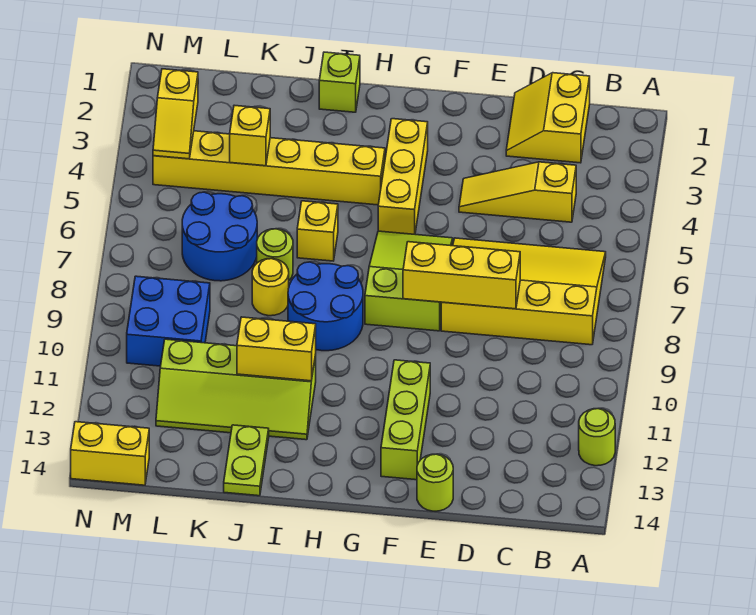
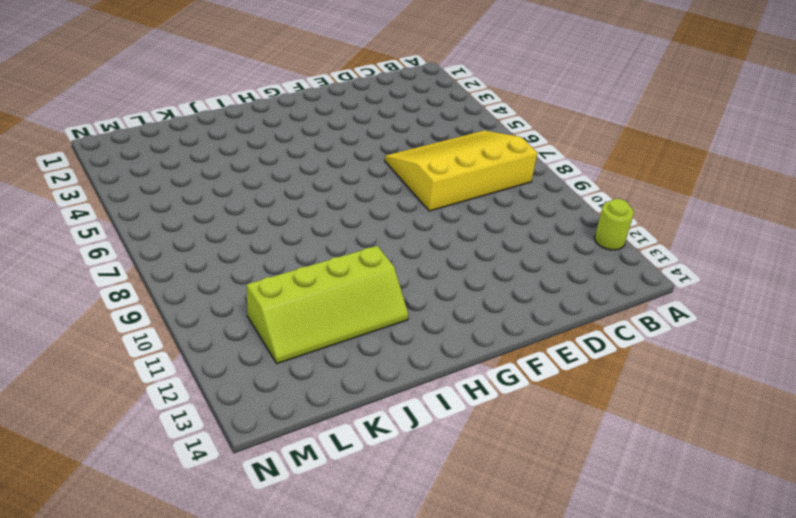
none -> yellow 2x2 slope [506,73,590,163]
none -> yellow 1x3 slope [459,162,576,222]
none -> lime 1x1 round brick [417,454,453,511]

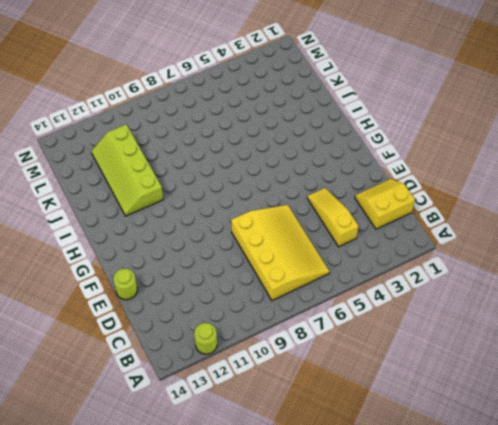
none -> lime 2x3 slope [365,231,453,331]
none -> lime 1x3 brick [381,360,430,480]
none -> yellow 1x3 brick [378,119,428,234]

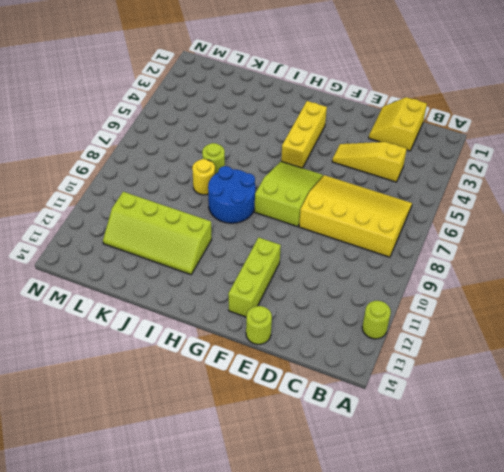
none -> yellow 1x6 brick [153,131,385,205]
none -> lime 1x1 brick [319,52,360,112]
none -> yellow 1x1 brick [297,201,338,261]

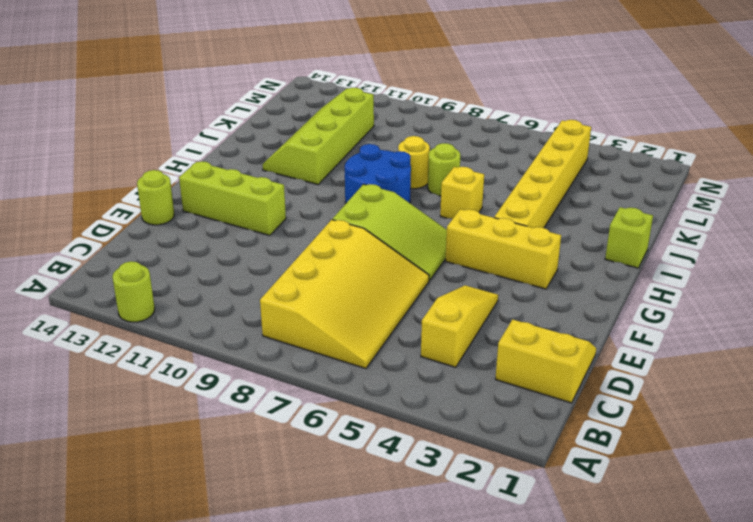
none -> lime 1x2 plate [224,425,269,496]
none -> blue 2x2 round brick [182,192,257,281]
none -> blue 2x2 brick [127,276,210,366]

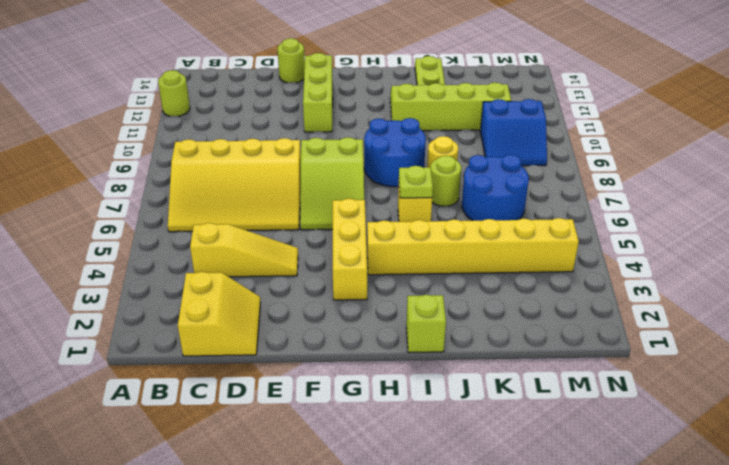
lime 1x1 plate [399,166,433,198] -> none
blue 2x2 slope [480,99,547,166] -> blue 2x2 brick [127,276,210,366]
none -> yellow 1x2 brick [71,422,149,485]
none -> yellow 1x3 brick [403,242,520,309]
none -> yellow 1x2 brick [237,317,316,381]

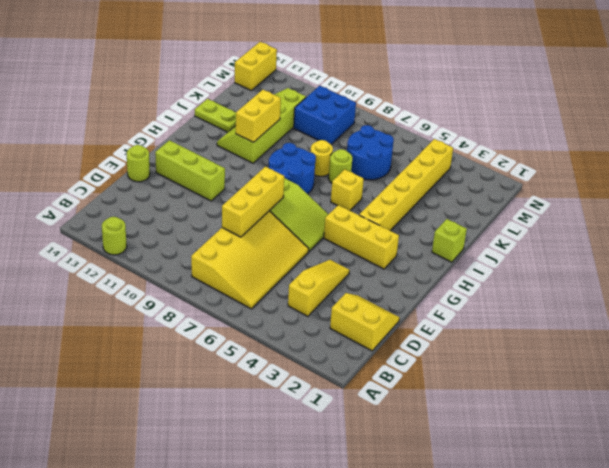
none -> yellow 1x1 brick [230,105,270,166]
none -> yellow 1x2 slope [153,69,198,159]

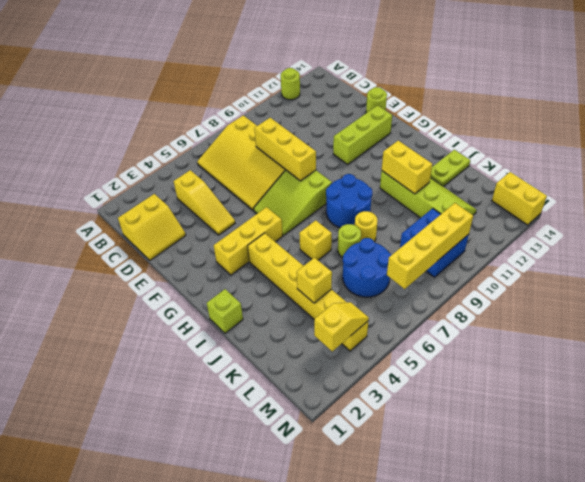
yellow 1x4 brick [387,203,473,289] -> none

